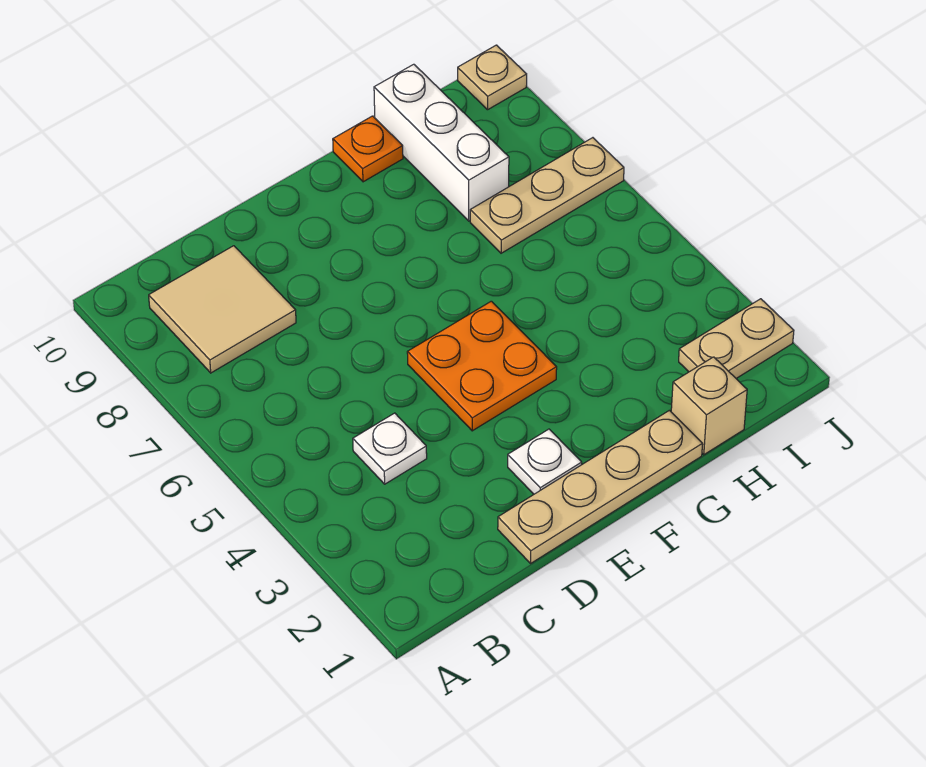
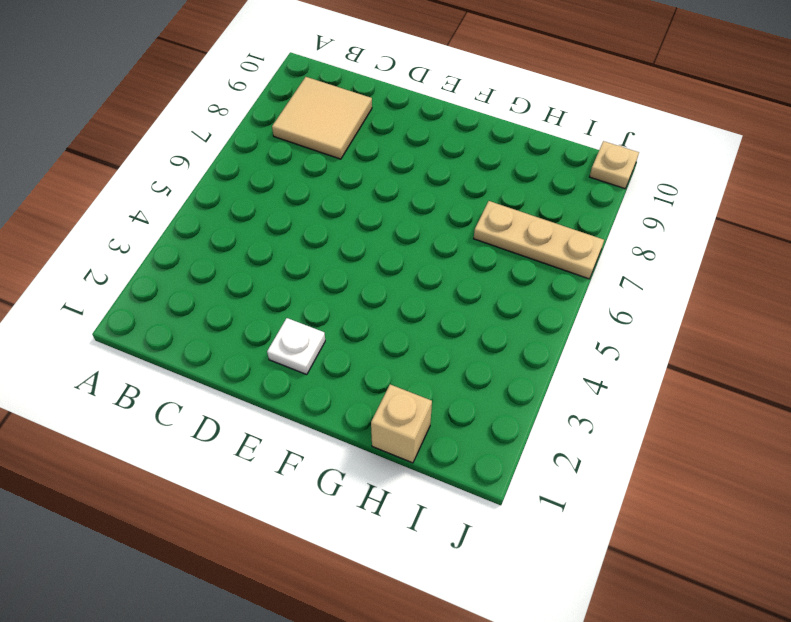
none -> white 1x1 plate [353,413,427,484]
none -> tan 1x4 plate [498,410,703,563]

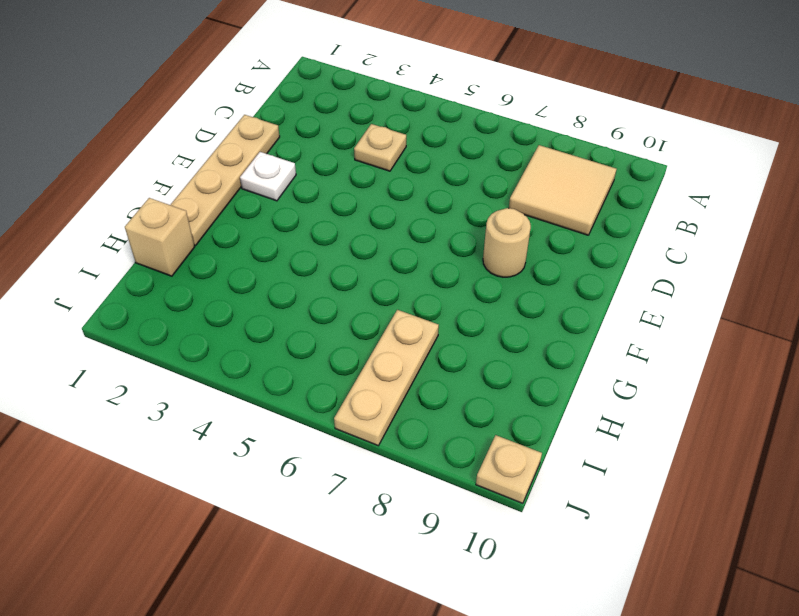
tan 1x1 plate [354,124,406,171] -> white 1x1 plate [353,413,427,484]
tan 1x1 round brick [483,208,531,277] -> none
none -> orange 2x2 plate [407,301,557,431]
none -> orange 1x1 plate [333,116,403,182]

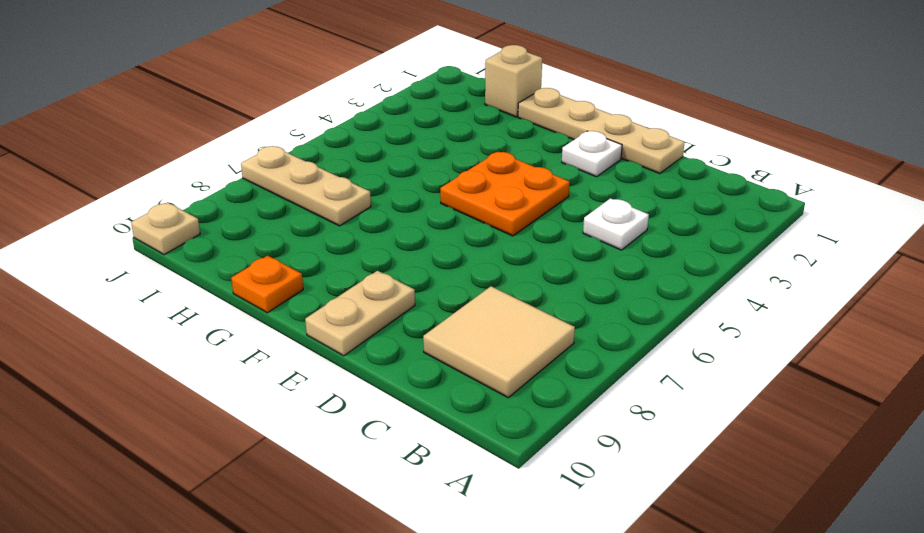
tan 1x2 plate [305,271,415,356] -> tan 1x2 plate turned to [679,299,794,378]
none -> white 1x3 brick [374,64,509,221]

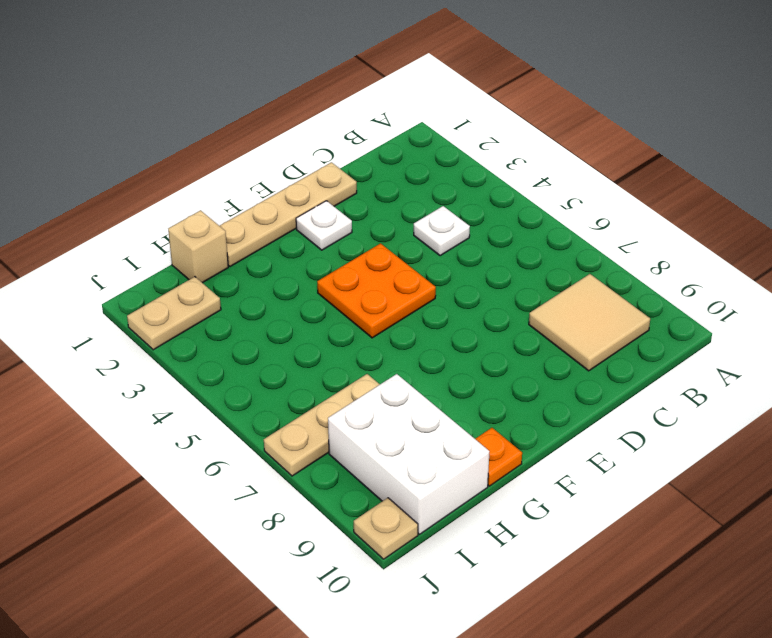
white 2x3 brick [328,374,490,534] -> white 1x3 brick [374,64,509,221]

